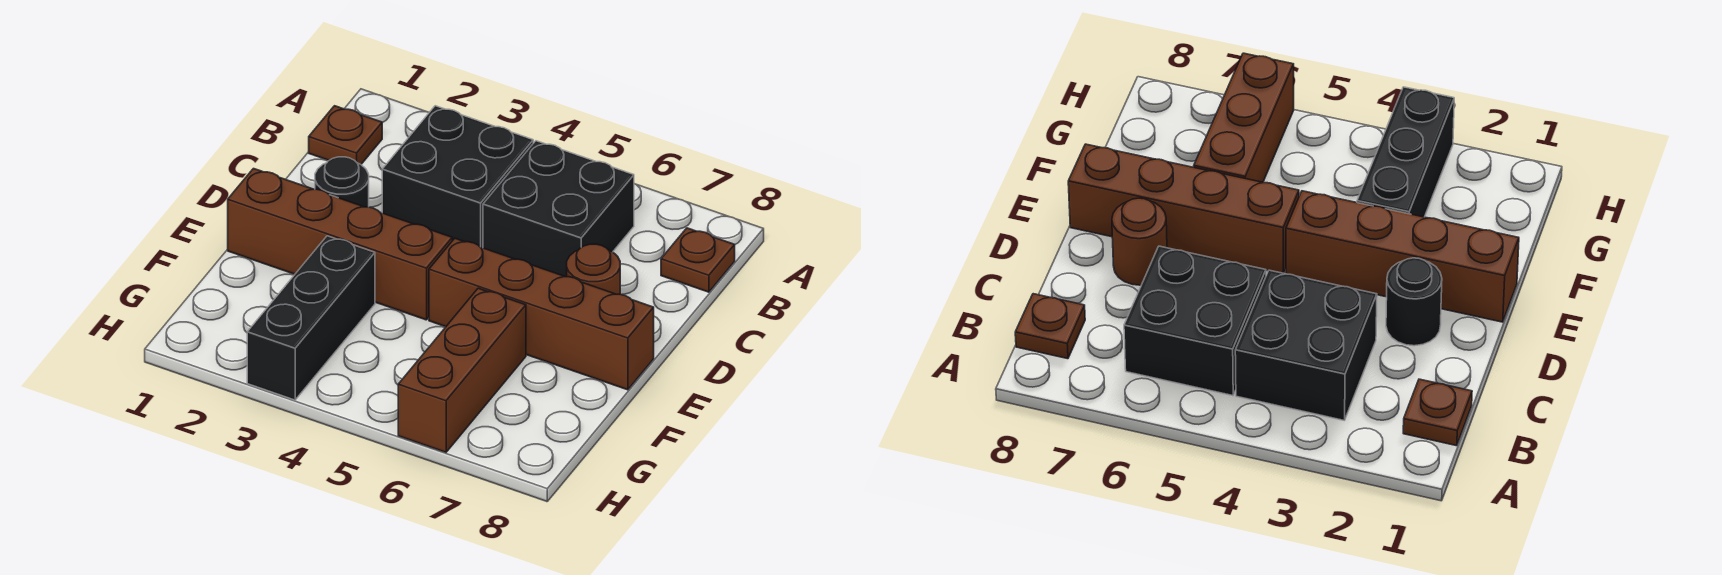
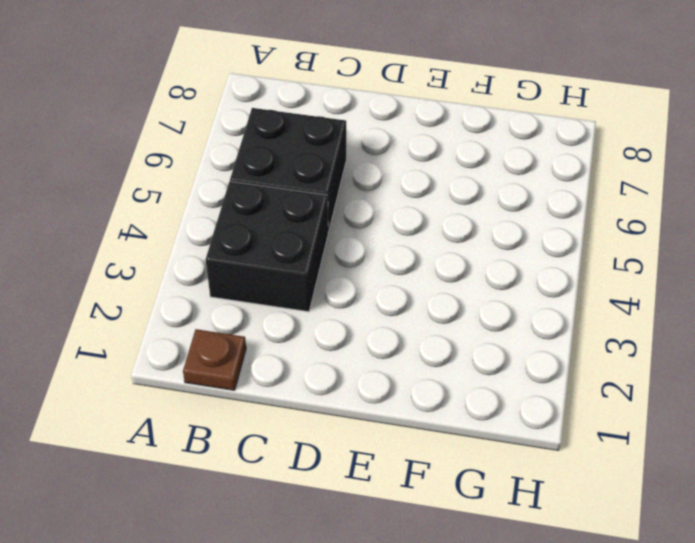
none -> brown 1x1 plate [661,228,735,292]
none -> black 1x1 round brick [315,157,369,207]

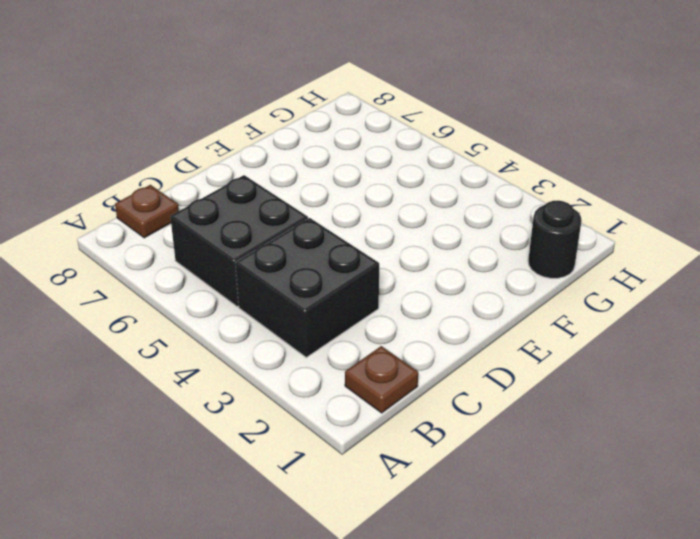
black 1x1 round brick [528,200,582,278] -> black 1x1 round brick moved to [315,157,369,207]
none -> brown 1x1 round brick [567,244,620,294]
none -> brown 1x4 brick [228,169,452,320]

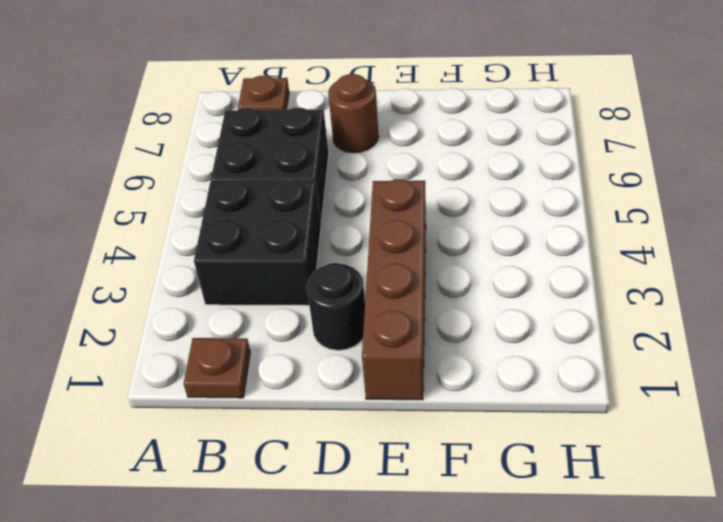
none -> brown 1x4 brick [429,238,654,390]
none -> black 1x3 brick [247,236,375,400]

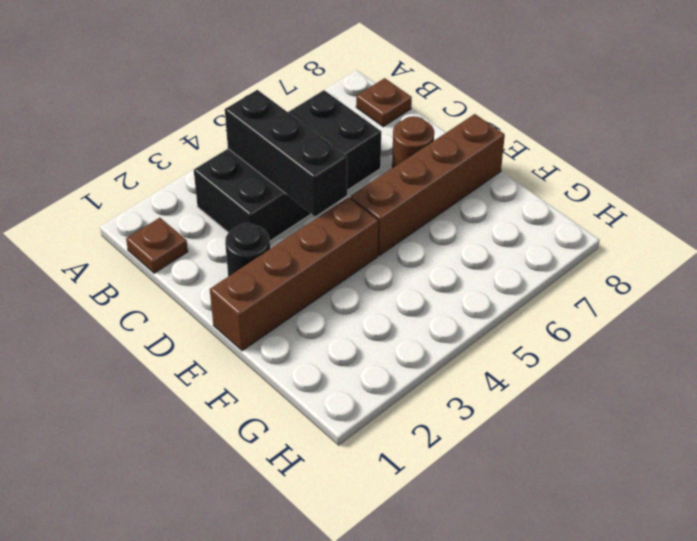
black 1x3 brick [225,90,347,216] -> black 1x3 brick moved to [247,236,375,400]
none -> brown 1x3 brick [398,288,526,452]

